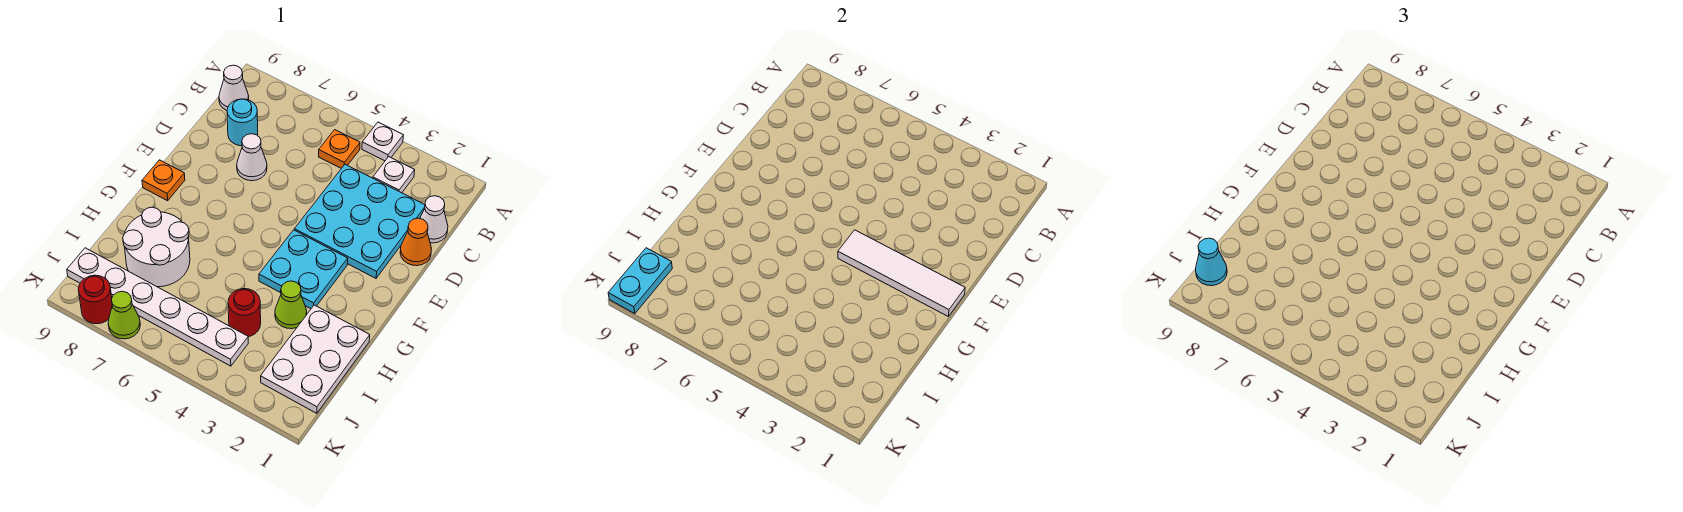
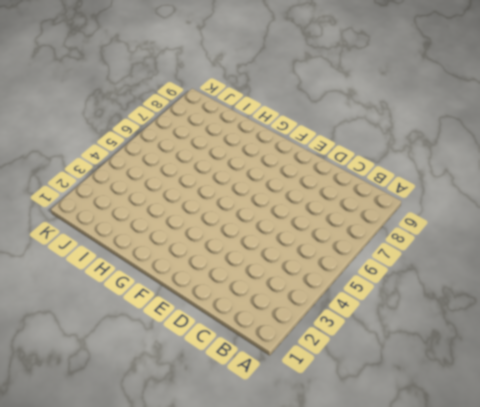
none -> white 1x1 plate [362,122,403,161]
none -> white 1x1 plate [373,157,415,193]
none -> orange 1x1 plate [319,130,360,168]

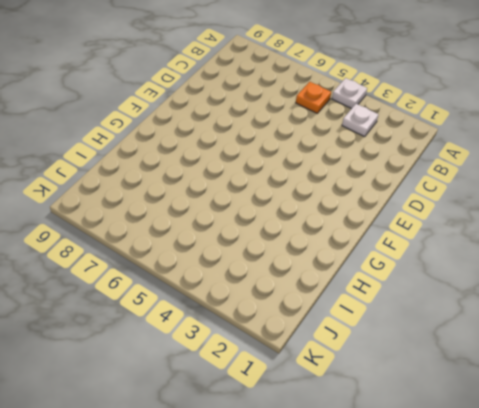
none -> white 1x1 cone [219,65,249,110]
none -> white 1x1 cone [420,196,448,243]
none -> cyan 3x3 plate [294,164,425,278]

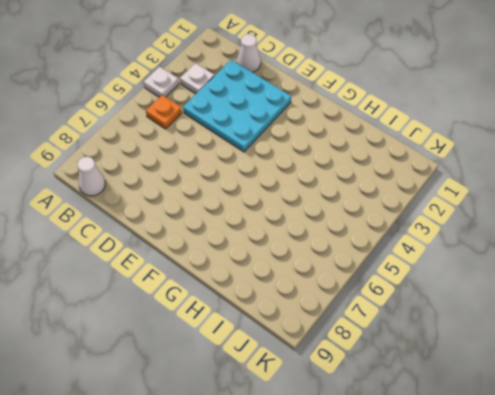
none -> cyan 1x1 round brick [227,99,258,146]
none -> orange 1x1 cone [400,218,432,266]
none -> white 1x1 cone [237,134,267,181]

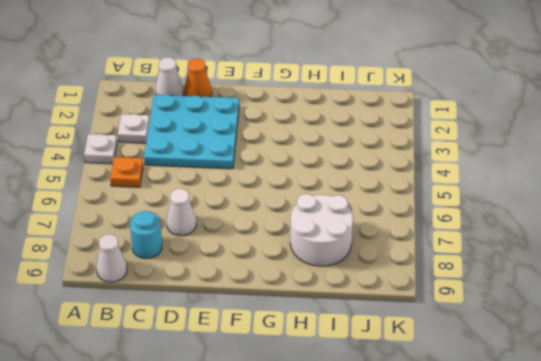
none -> cyan 2x2 plate [259,230,348,309]
none -> orange 1x1 plate [142,160,185,201]
none -> white 2x3 plate [261,305,370,413]

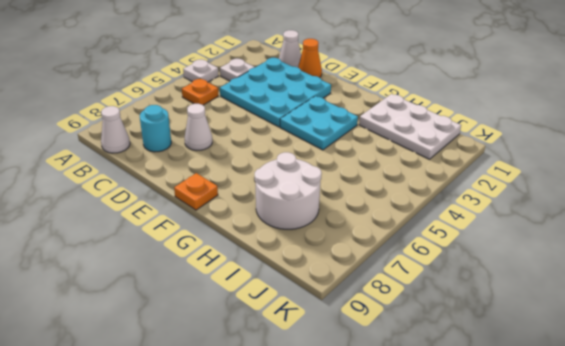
none -> lime 1x1 cone [275,281,307,329]
none -> red 1x1 round brick [228,289,261,337]
none -> white 1x6 plate [67,248,248,366]

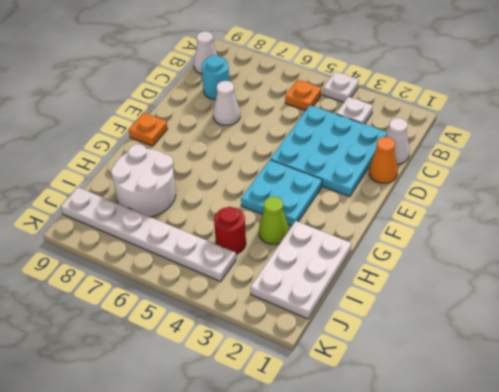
none -> lime 1x1 cone [108,291,140,339]
none -> red 1x1 round brick [78,275,112,324]
none -> white 1x4 tile [838,230,965,316]

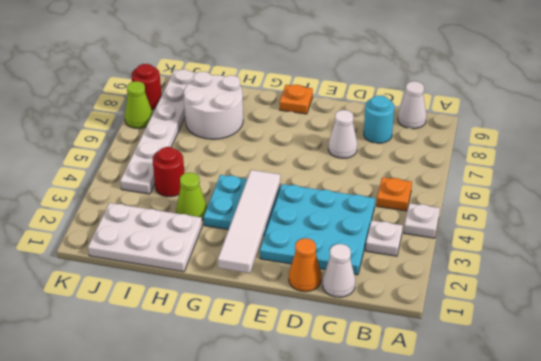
none -> cyan 1x2 plate [608,248,672,314]
none -> cyan 1x1 cone [1196,238,1227,286]

